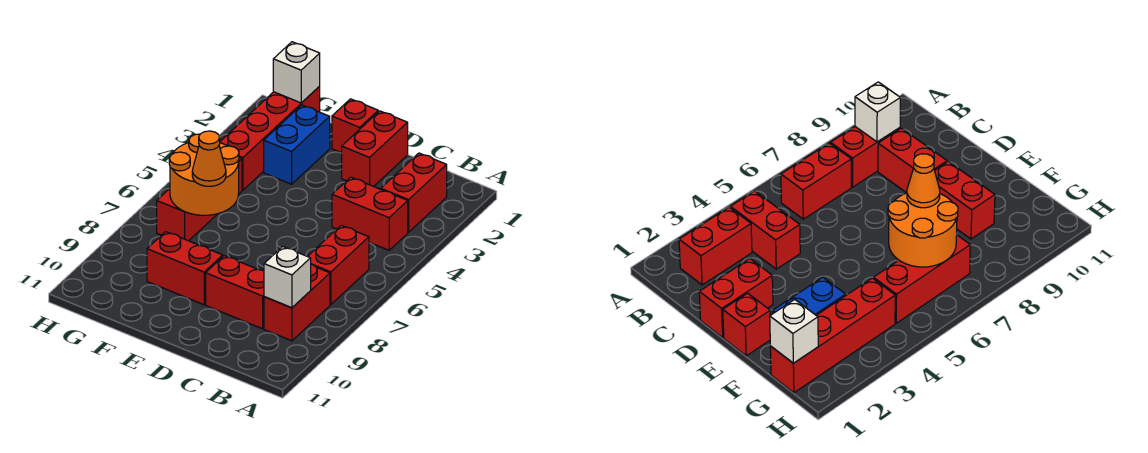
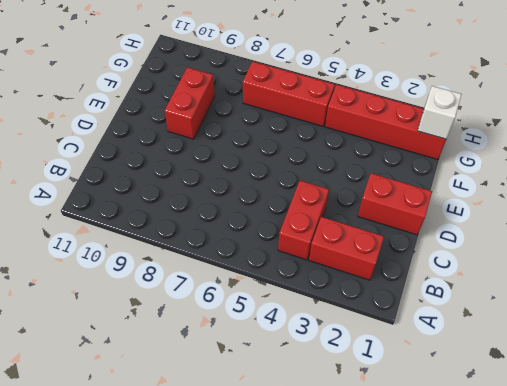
none -> red 1x2 brick [308,225,369,305]
none -> red 1x2 brick [264,264,330,341]
none -> red 1x2 brick [206,256,264,329]

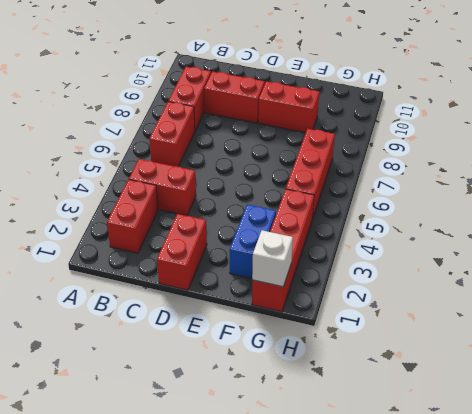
none -> red 1x1 brick [332,99,378,153]
none -> white 1x1 brick [264,247,311,308]
none -> orange 2x2 round brick [169,134,239,215]

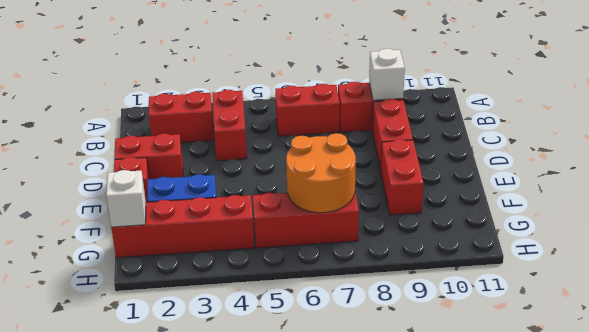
none -> orange 1x1 cone [192,131,226,186]

